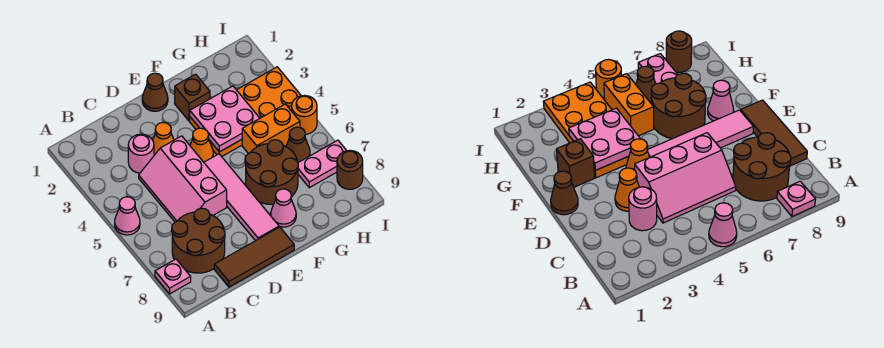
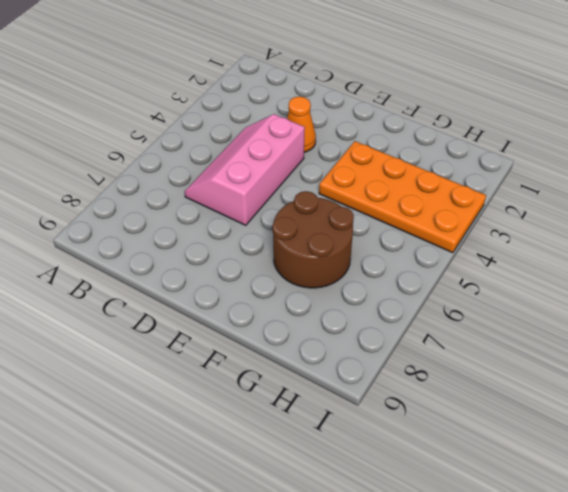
none -> pink 1x1 cone [115,197,140,235]
none -> pink 1x1 plate [155,259,191,294]
none -> brown 2x2 round brick [172,208,225,273]

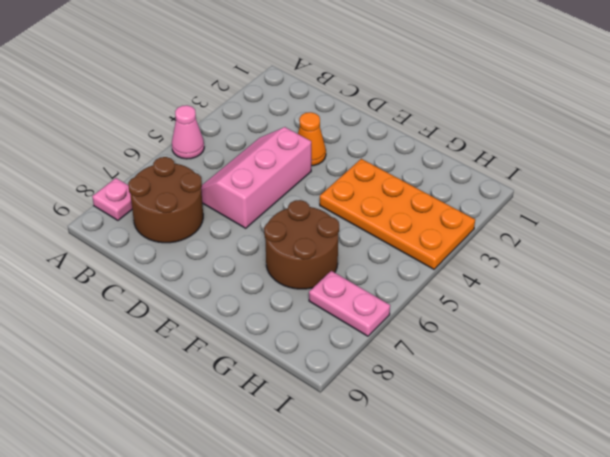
none -> pink 1x1 round brick [128,134,154,173]
none -> brown 1x3 tile [214,227,294,287]
none -> brown 1x1 cone [142,73,168,111]

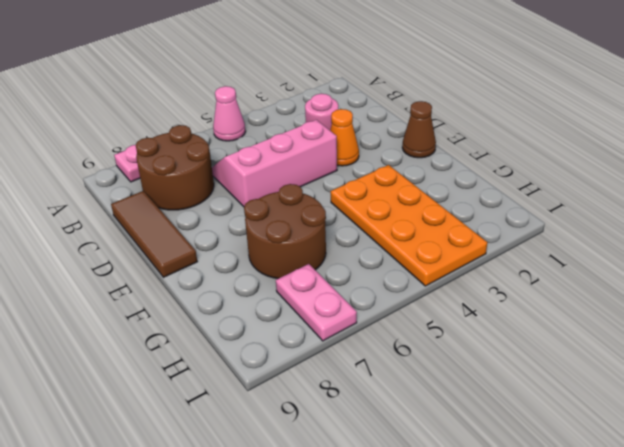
none -> orange 1x1 cone [190,128,213,162]
none -> pink 1x4 tile [204,154,279,241]
none -> brown 1x1 brick [175,74,210,121]

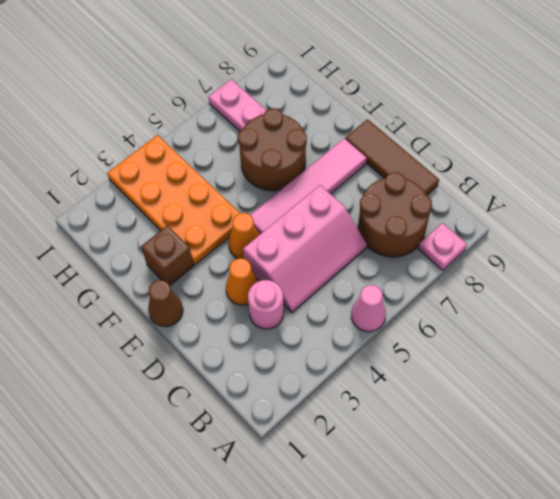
none -> pink 1x1 cone [271,189,296,227]
none -> orange 1x2 brick [242,104,300,153]
none -> brown 1x1 cone [286,127,310,162]

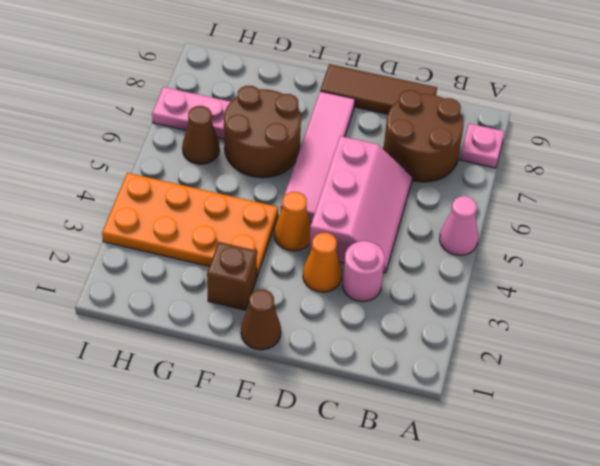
none -> pink 1x1 cone [271,189,296,227]
none -> orange 1x2 brick [242,104,300,153]
none -> orange 1x1 round brick [292,96,317,134]

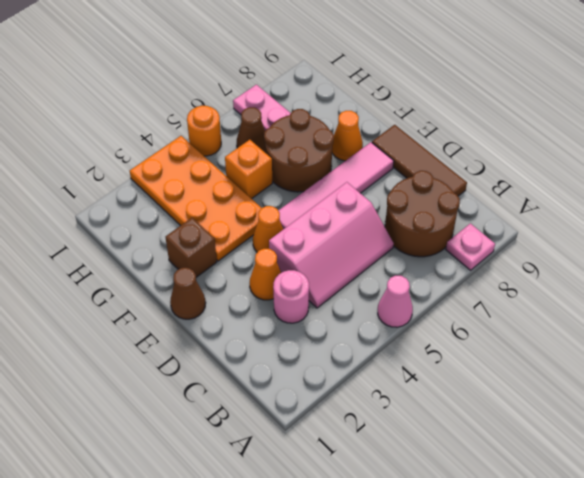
orange 1x1 cone [332,111,363,161] -> pink 1x1 cone [271,189,296,227]
orange 1x1 brick [225,140,272,199] -> orange 1x2 brick [242,104,300,153]
none -> brown 1x1 round brick [337,150,363,189]
none -> pink 2x2 plate [190,86,260,152]

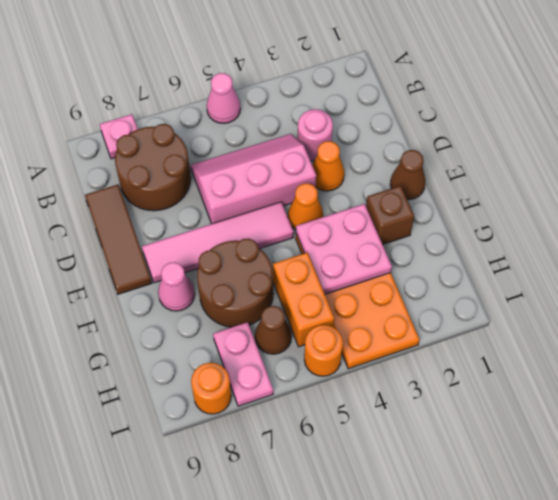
orange 1x1 round brick [191,363,231,414] -> brown 1x1 round brick [337,150,363,189]

